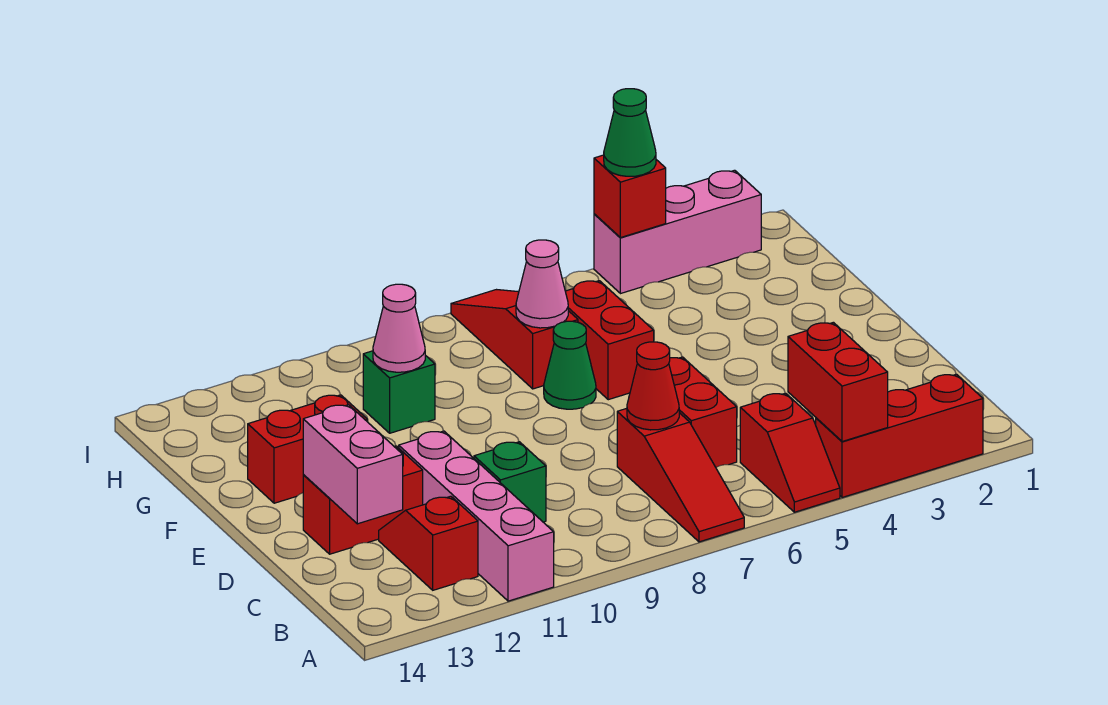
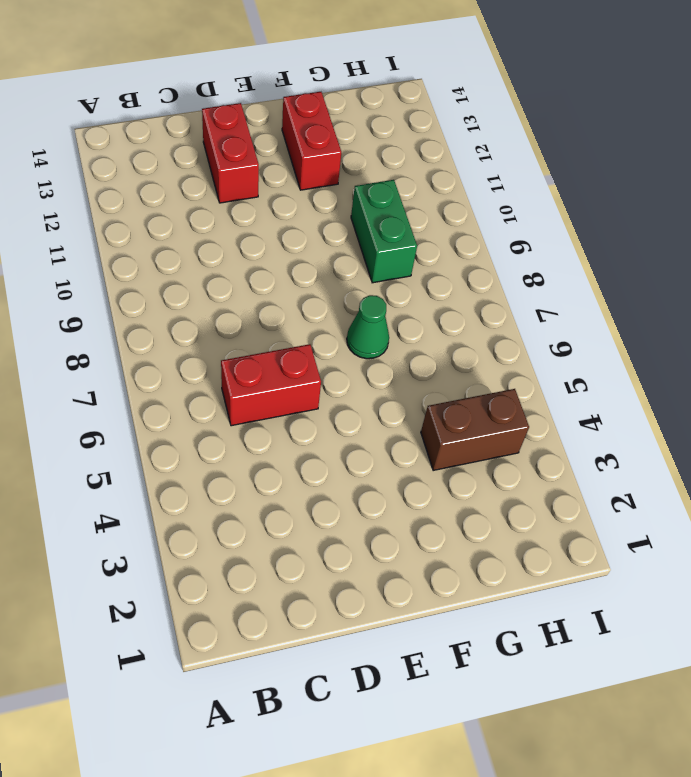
brown 1x2 brick [421,389,529,470] -> none
green 1x2 brick [351,180,417,283] -> green 1x1 brick [363,351,435,433]
none -> red 1x3 brick [816,374,983,497]
none -> red 1x2 slope [740,393,840,512]
none -> red 1x3 slope [617,408,744,542]

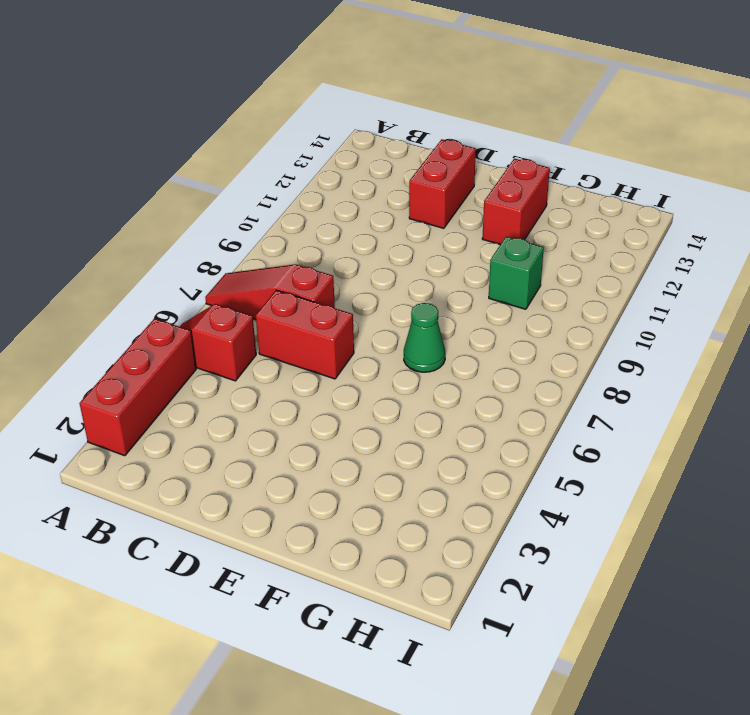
none -> pink 1x4 brick [399,431,554,601]
none -> red 1x2 slope [379,496,478,590]
none -> green 1x1 brick [474,442,546,522]

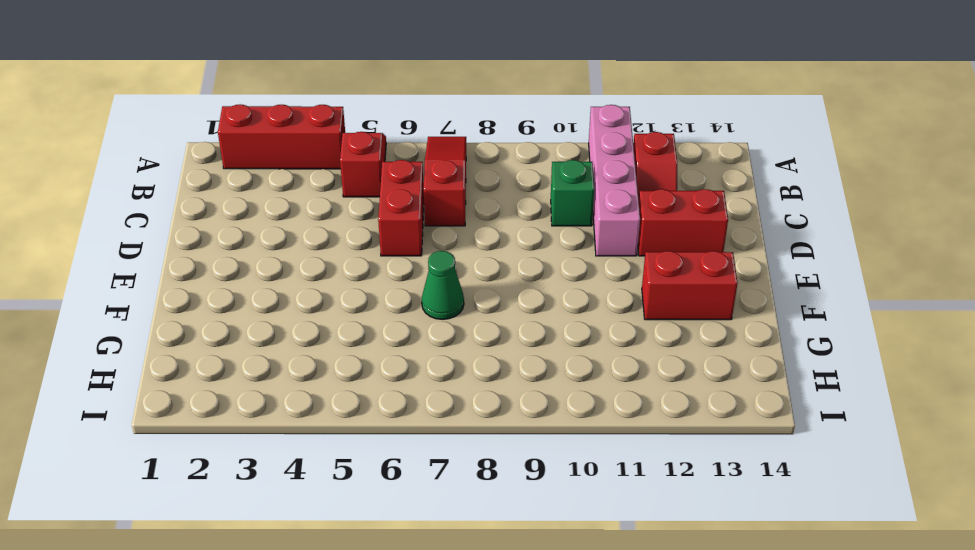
none -> red 1x2 brick [565,281,654,400]
none -> red 1x3 slope [451,290,578,389]
none -> green 1x1 brick [363,351,435,433]

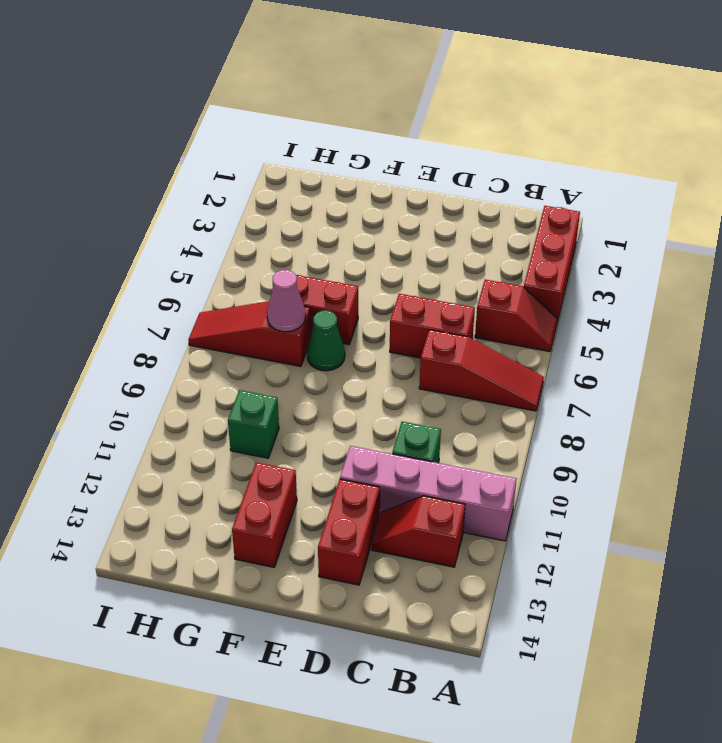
none -> pink 1x3 brick [594,170,761,294]
none -> red 1x2 brick [788,322,888,442]
none -> red 1x1 cone [627,342,679,430]

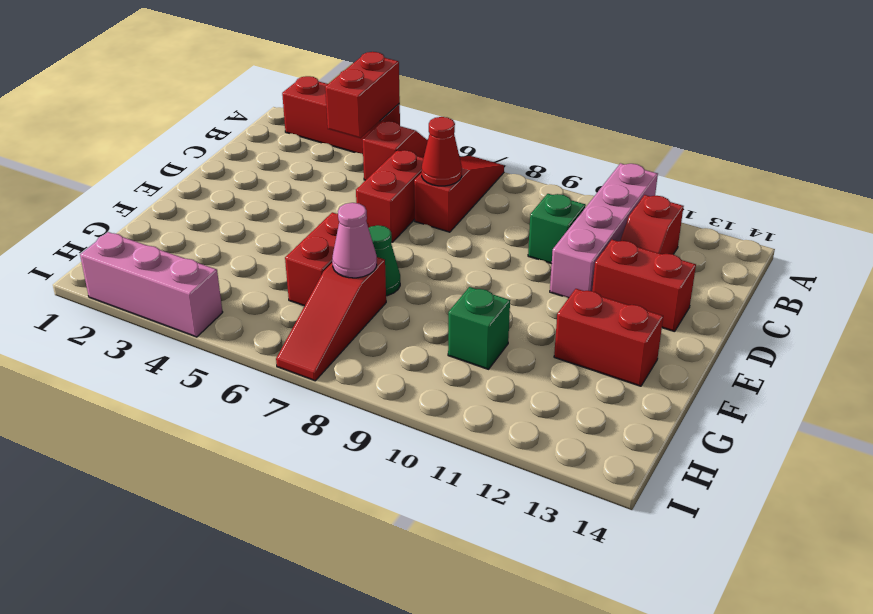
none -> pink 1x2 brick [303,405,403,524]
none -> pink 1x1 cone [373,284,425,372]
none -> red 1x1 brick [594,155,666,238]

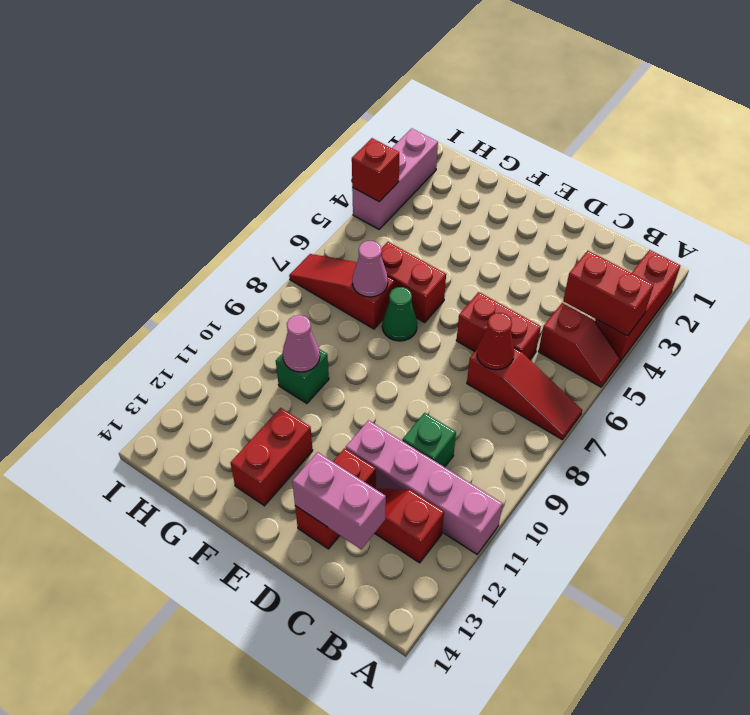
none -> green 1x1 cone [604,89,656,176]

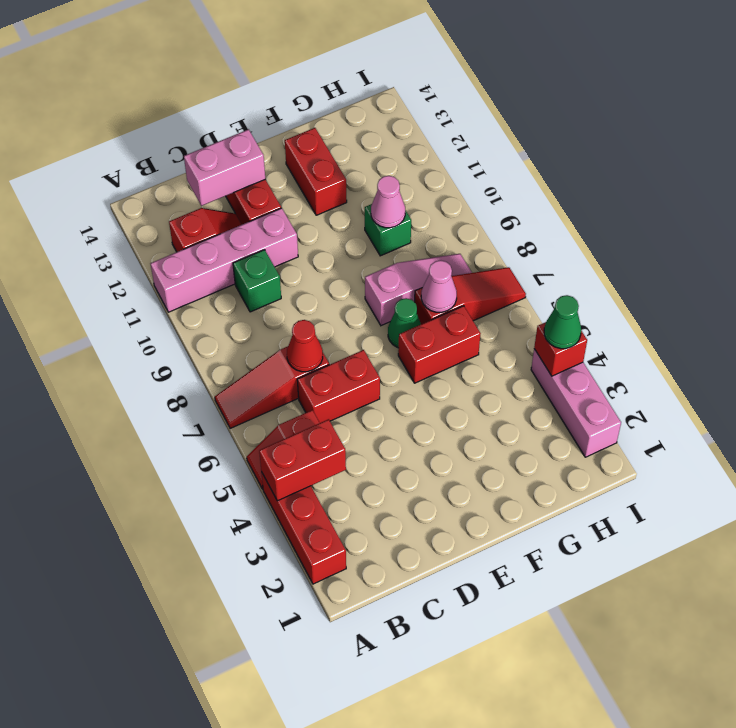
pink 1x3 slope [365,254,472,326] -> none

